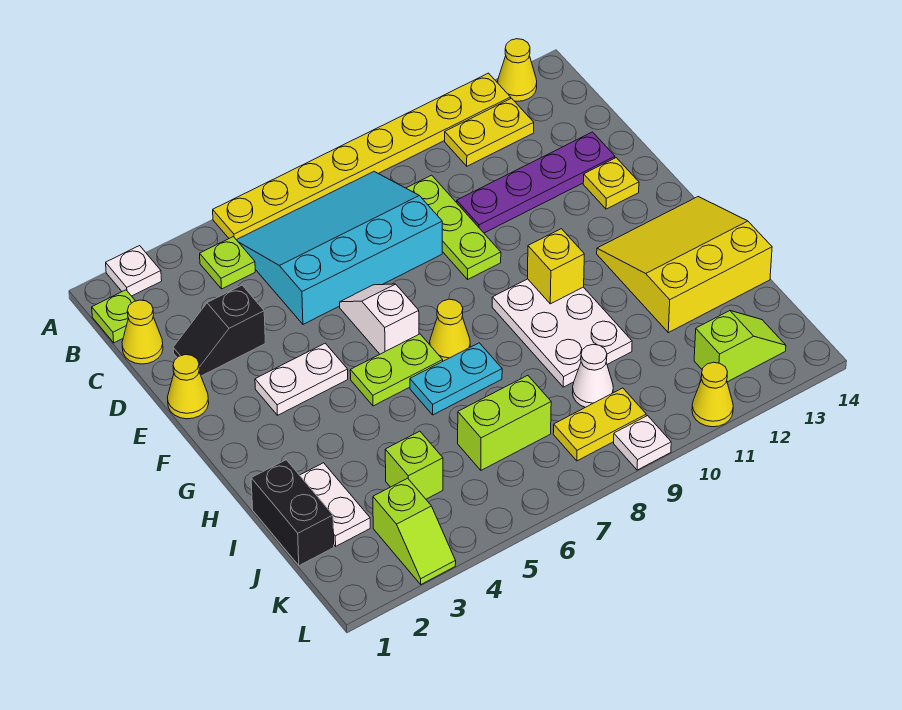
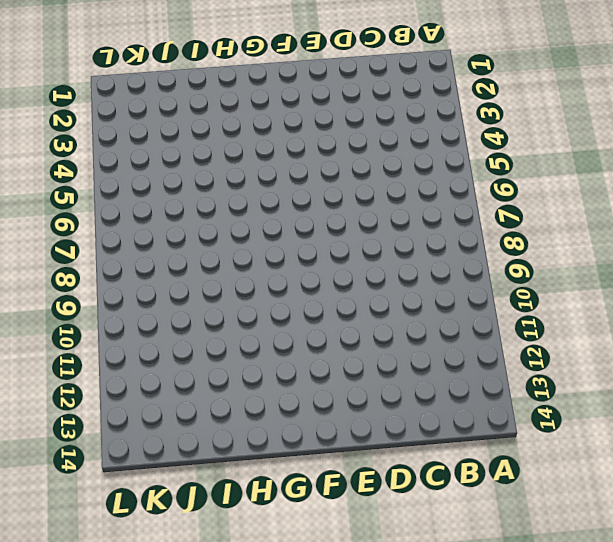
none -> white 1x1 plate [106,246,162,296]
none -> yellow 1x8 plate [213,73,511,240]
none -> yellow 1x1 cone [498,39,537,101]
none -> lime 1x1 plate [92,290,135,343]

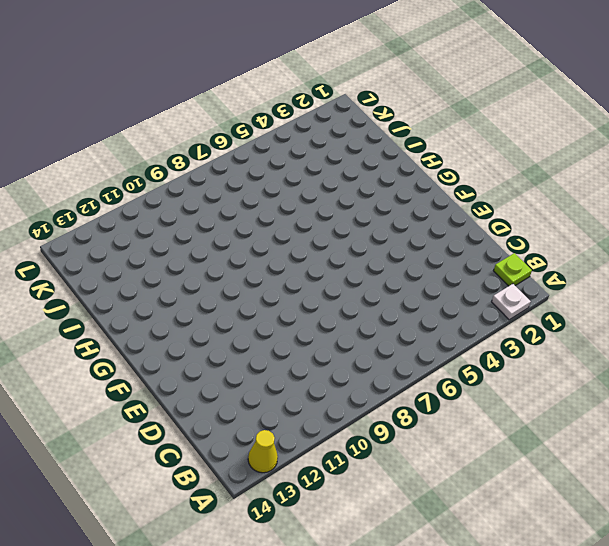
none -> yellow 1x8 plate [213,73,511,240]
none -> lime 1x1 plate [200,237,255,289]
none -> cyan 3x4 slope [237,172,442,324]
none -> yellow 1x2 plate [445,98,534,166]

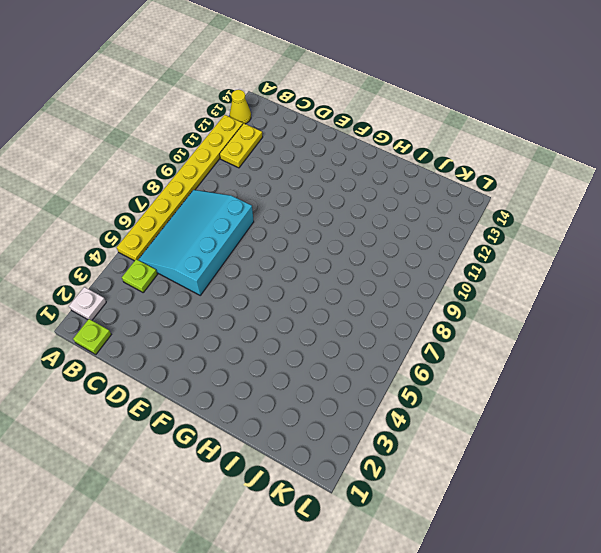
none -> yellow 1x1 cone [122,300,163,364]
none -> lime 1x3 plate [406,175,501,279]
none -> black 1x2 slope [173,285,265,376]
none -> purple 1x4 plate [457,132,615,233]

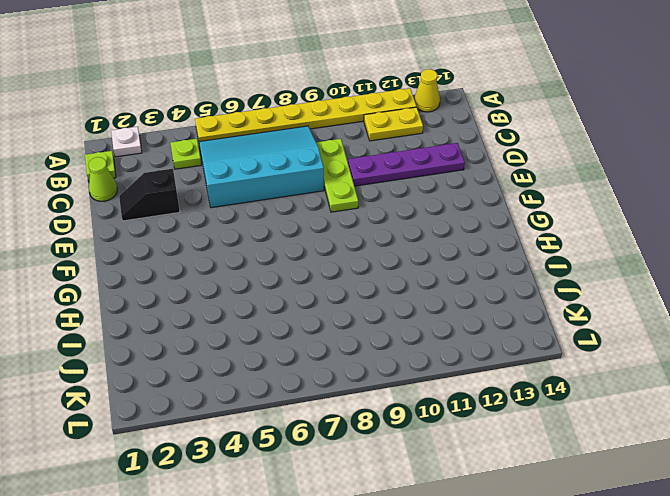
lime 1x1 cone [89,157,117,201] -> yellow 1x1 cone [122,300,163,364]
none -> yellow 1x1 cone [167,355,209,419]
none -> white 1x2 slope [340,284,419,354]
none -> yellow 1x1 plate [583,158,639,209]
none -> white 1x2 plate [255,343,348,415]

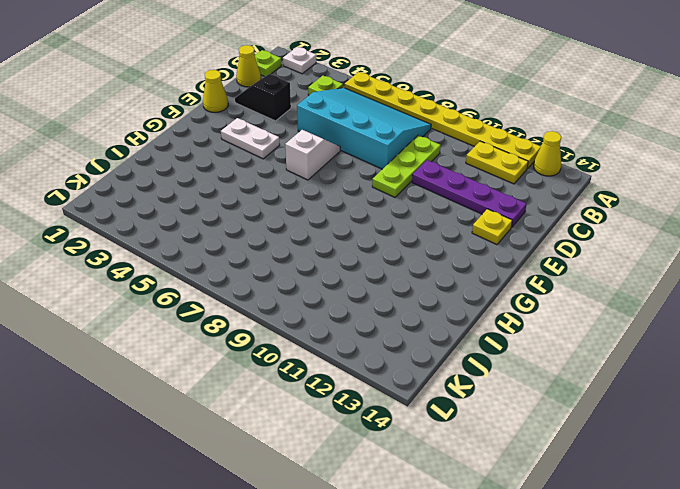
none -> lime 1x2 plate [350,334,443,406]
none -> yellow 1x1 cone [430,299,470,361]
none -> white 2x3 plate [492,279,632,387]
none -> yellow 3x3 slope [597,197,772,333]

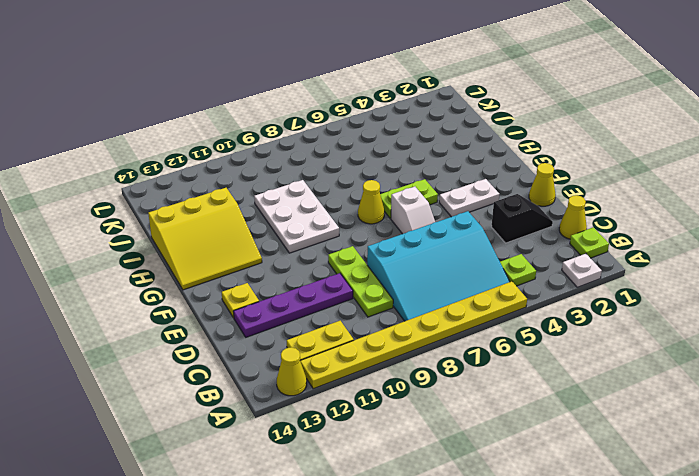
none -> cyan 1x2 plate [410,343,502,415]
none -> black 1x2 brick [251,460,334,566]
none -> white 1x2 plate [300,463,370,546]
none -> lime 1x1 brick [385,431,443,499]

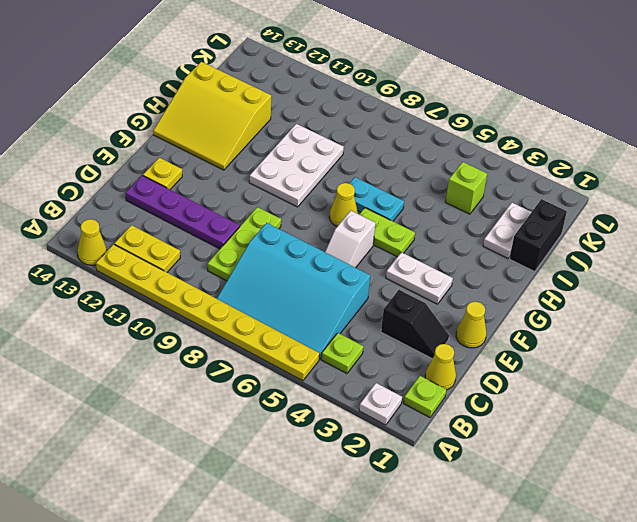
none -> lime 1x2 brick [458,375,551,470]
none -> white 1x1 cone [573,344,613,407]
none -> lime 1x2 slope [373,478,456,584]
none -> yellow 1x2 plate [553,388,646,461]

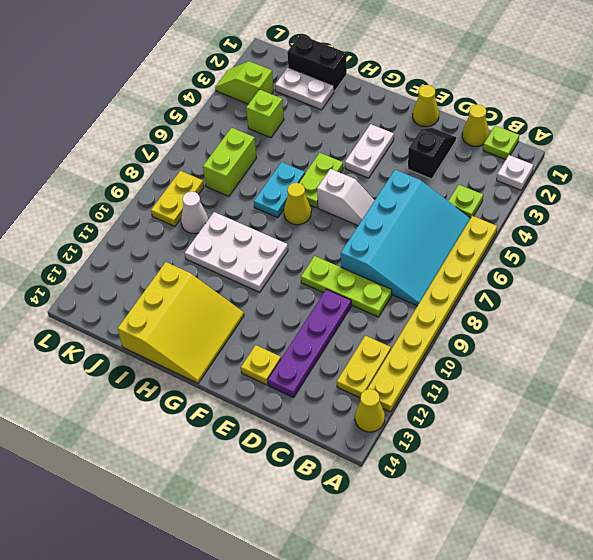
none -> lime 1x2 slope [694,311,786,382]
none -> white 1x1 plate [614,416,671,470]
none -> yellow 1x1 cone [692,362,733,427]
none -> yellow 1x1 brick [528,229,584,304]

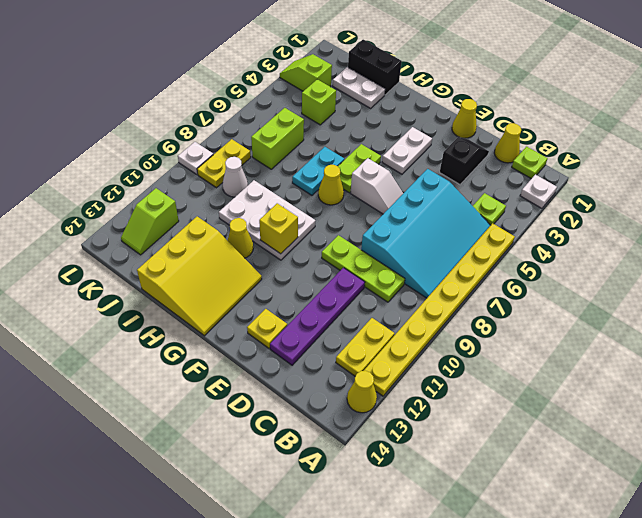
yellow 1x1 cone [228,218,253,258] -> yellow 1x1 cone moved to [692,362,733,427]

